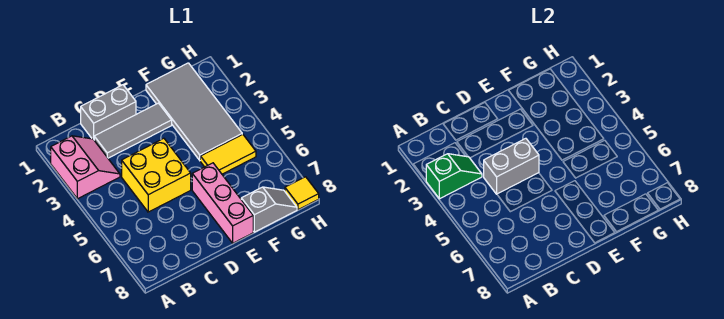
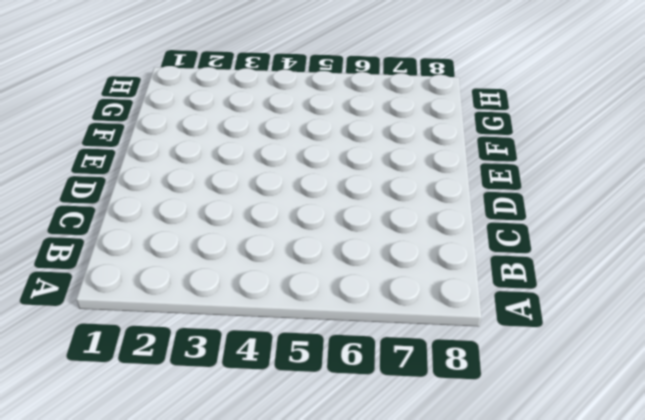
none -> pink 2x2 slope [51,136,120,199]
none -> grey 1x2 brick [81,85,136,139]

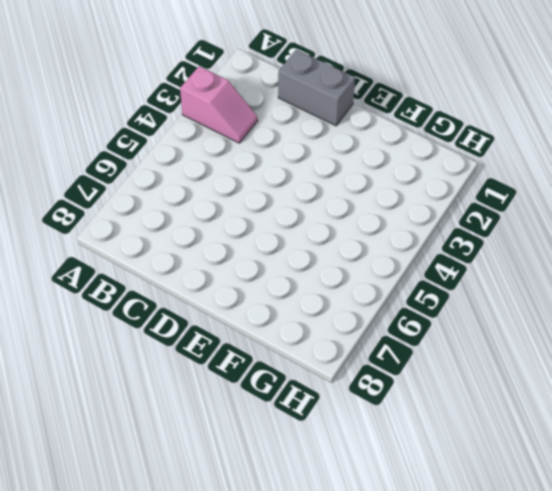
pink 1x2 slope [180,66,258,143] -> pink 2x2 slope [51,136,120,199]
none -> grey 1x3 tile [94,103,172,158]
none -> yellow 2x2 brick [122,138,191,212]

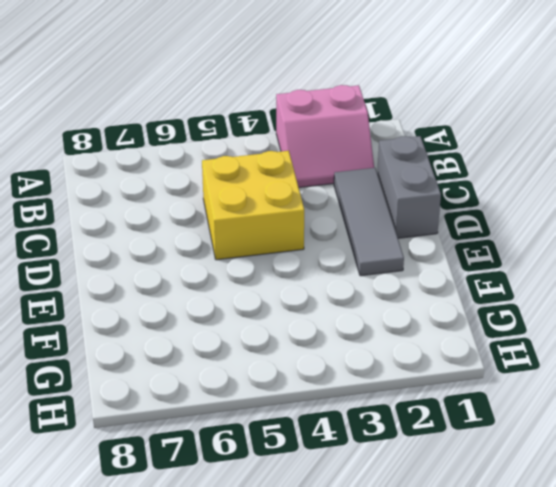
none -> pink 1x3 brick [192,163,253,243]
none -> grey 2x4 tile [146,63,242,160]

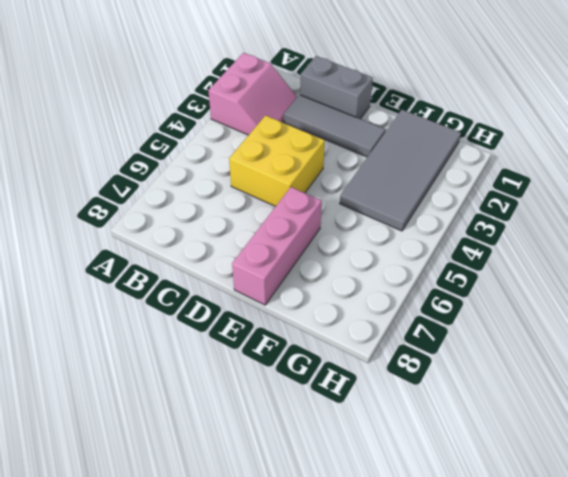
none -> yellow 1x2 tile [200,134,256,174]
none -> grey 1x2 slope [241,187,297,232]

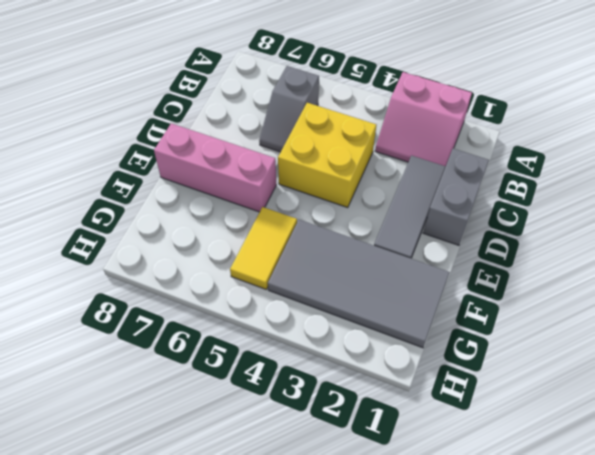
grey 1x2 slope [259,66,319,152] -> grey 1x2 slope moved to [241,187,297,232]
none -> yellow 1x1 tile [285,177,319,210]
none -> green 1x2 slope [426,154,482,199]

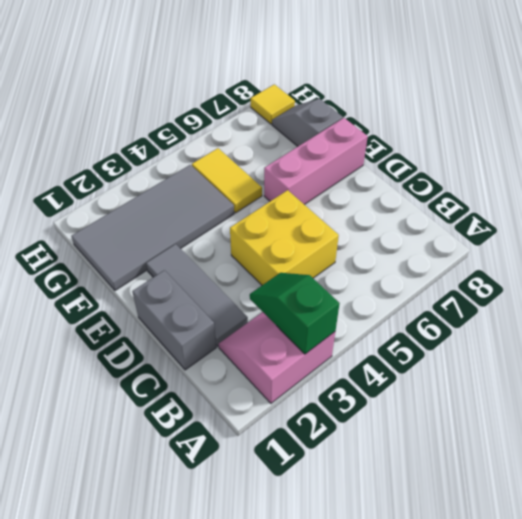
none -> grey 1x2 brick [484,138,539,194]

